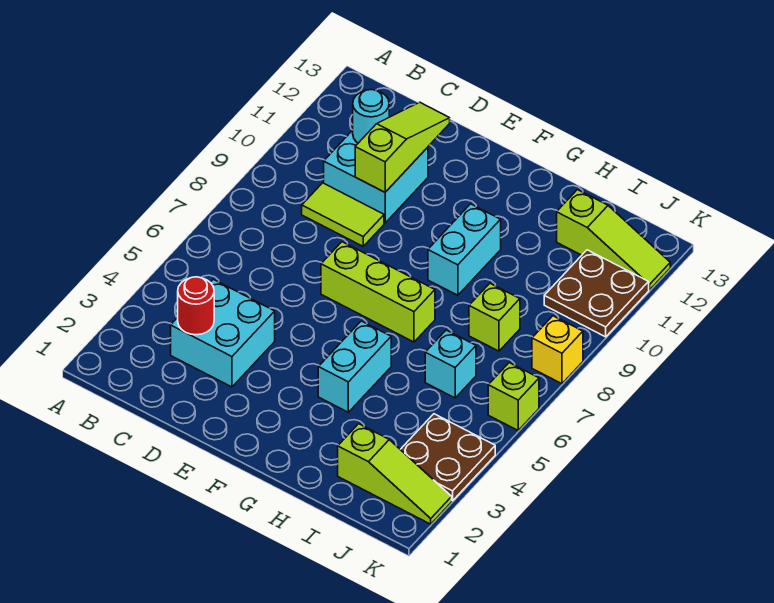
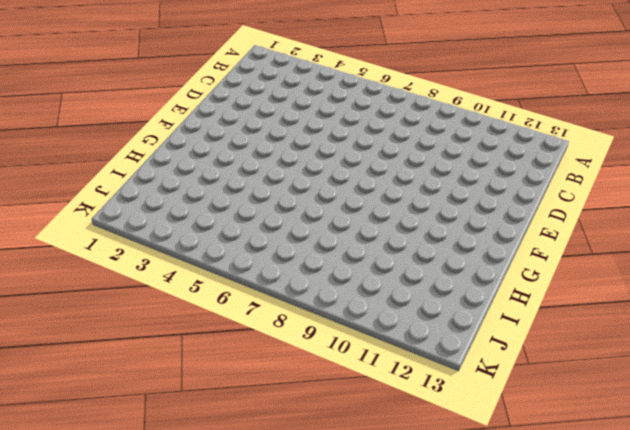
none -> cyan 2x2 brick [171,279,275,387]
none -> lime 1x2 tile [302,183,384,246]
none -> cyan 2x2 brick [324,130,428,223]

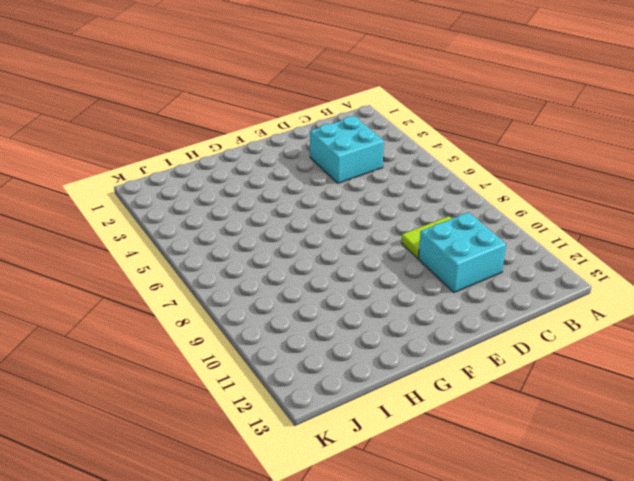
none -> lime 1x3 brick [321,242,435,342]
none -> cyan 1x2 brick [318,321,391,412]
none -> cyan 1x2 brick [428,204,501,295]

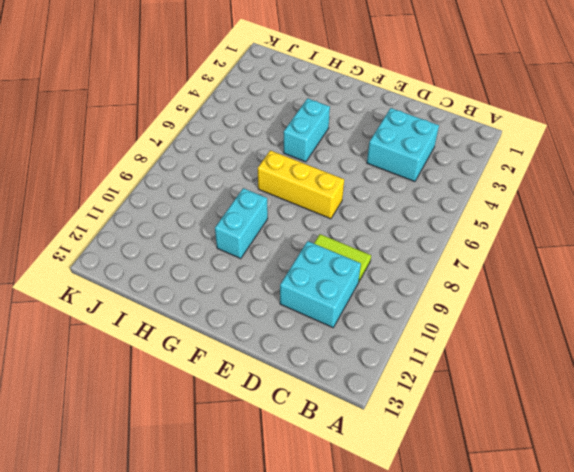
yellow 1x3 brick [258,150,344,219] -> lime 1x3 brick [321,242,435,342]
none -> lime 1x3 slope [338,424,452,524]
none -> cyan 1x1 brick [425,330,476,398]
none -> lime 1x1 brick [469,283,520,351]

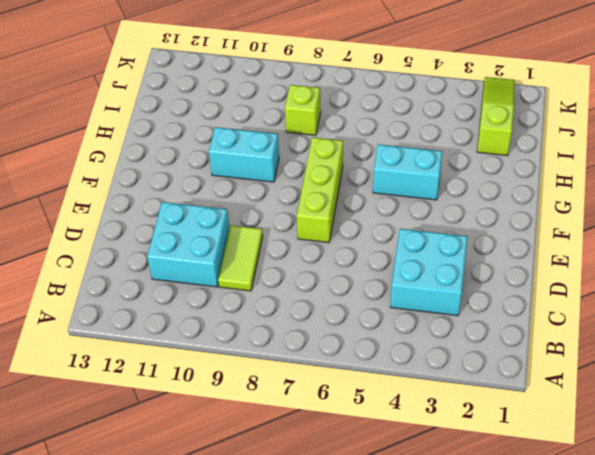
none -> cyan 1x1 brick [425,330,476,398]
none -> lime 1x3 slope [557,190,670,290]
none -> brown 2x2 plate [400,414,495,501]

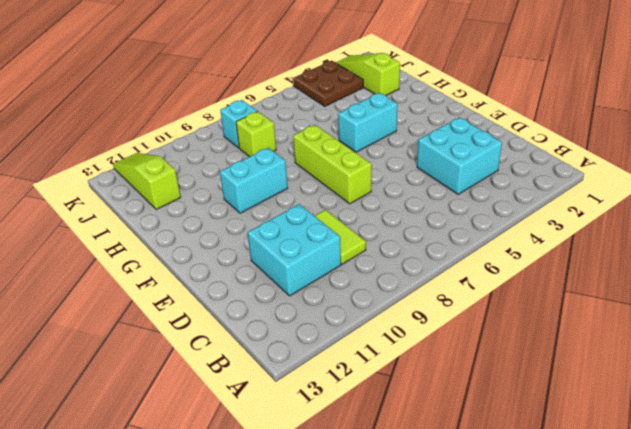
cyan 1x1 brick [220,100,257,148] -> cyan 1x1 brick moved to [425,330,476,398]
none -> brown 2x2 plate [544,250,649,337]
none -> lime 1x1 brick [488,363,539,430]
none -> yellow 1x1 brick [532,316,583,384]

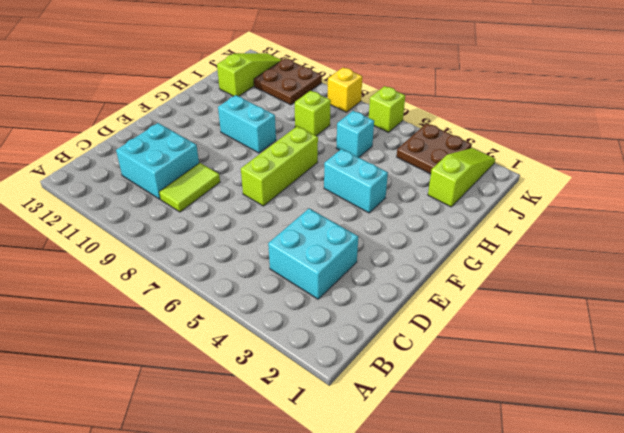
none -> red 1x1 round brick [178,277,214,335]
none -> cyan 1x1 round brick [353,90,389,143]
none -> lime 1x3 slope [355,102,450,192]

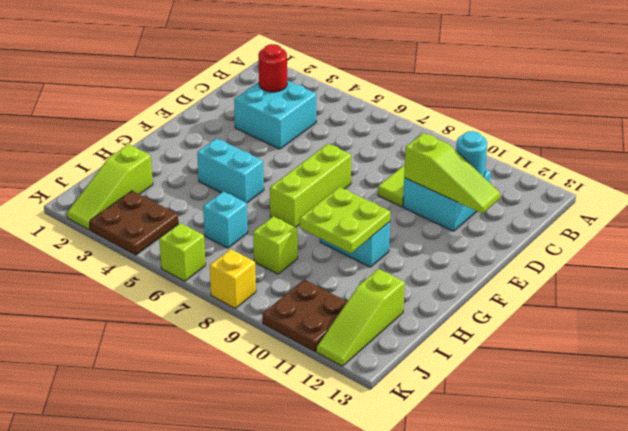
lime 2x2 plate [300,187,390,253] -> none

